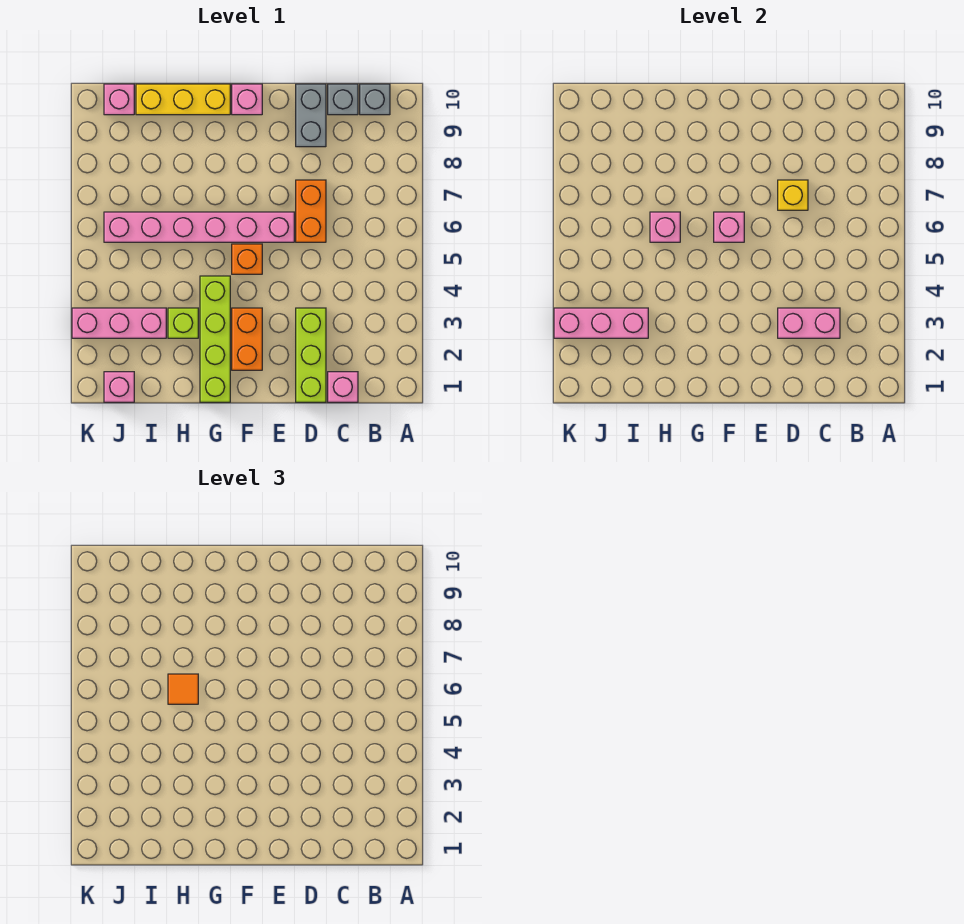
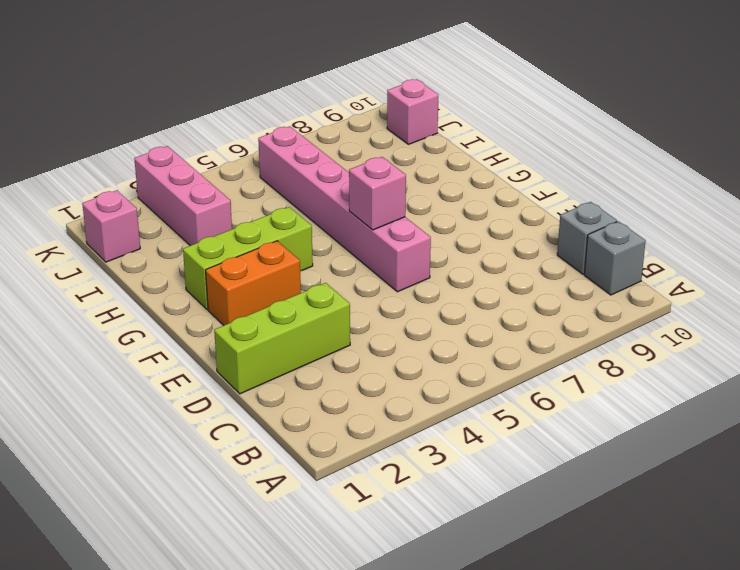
lime 1x3 brick [183,207,313,310] -> lime 1x4 brick [200,276,230,402]
none -> pink 1x1 brick [328,372,358,402]
none -> orange 1x2 brick [296,180,326,242]
none -> grey 1x2 brick [296,84,326,147]

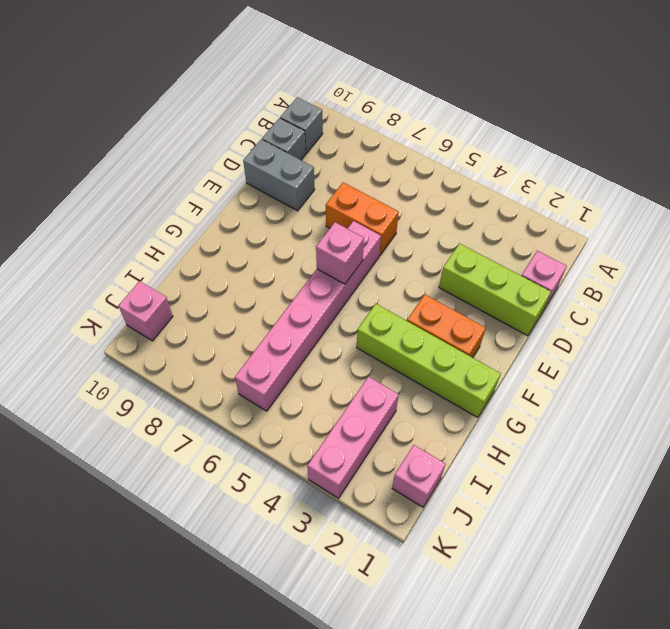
none -> orange 1x1 brick [232,244,262,274]
none -> pink 1x1 brick [232,84,262,115]
none -> yellow 1x3 brick [136,84,230,115]

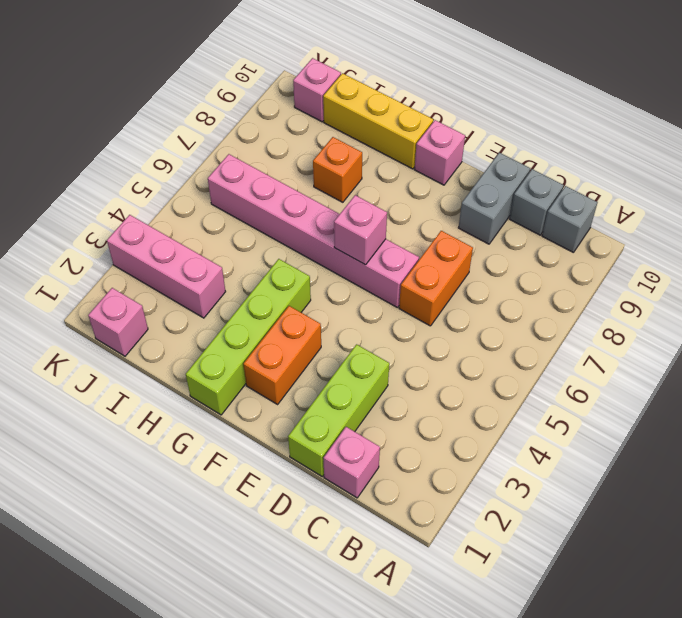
orange 1x1 brick [313,137,362,202] -> orange 1x1 brick moved to [232,244,262,274]
none -> lime 1x1 brick [168,308,198,338]
none -> pink 1x2 brick [778,308,840,338]
none -> yellow 1x1 brick [778,180,808,210]

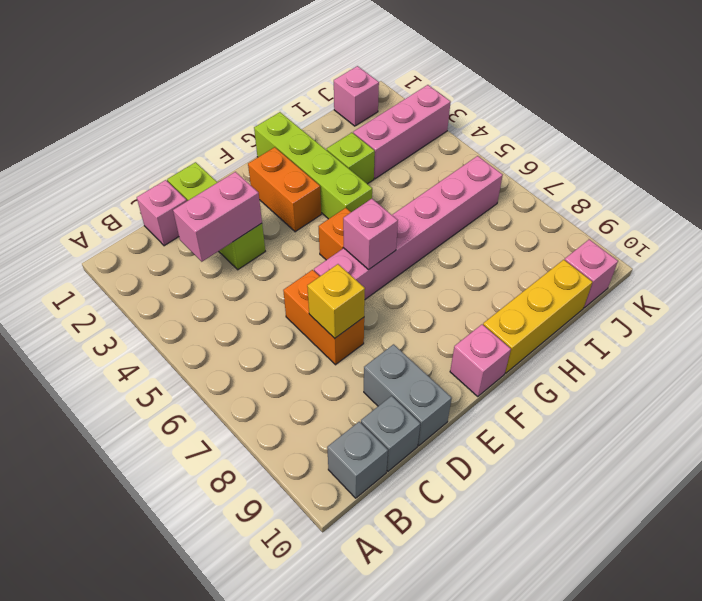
none -> pink 1x1 brick [650,212,680,242]
none -> pink 1x3 brick [554,308,648,338]
none -> orange 1x1 tile [168,674,198,704]

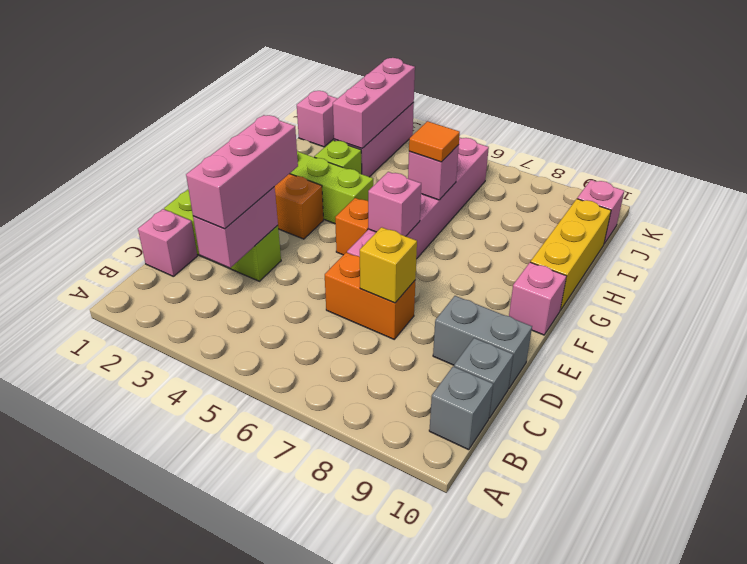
pink 1x3 brick [186,115,298,229] -> none

